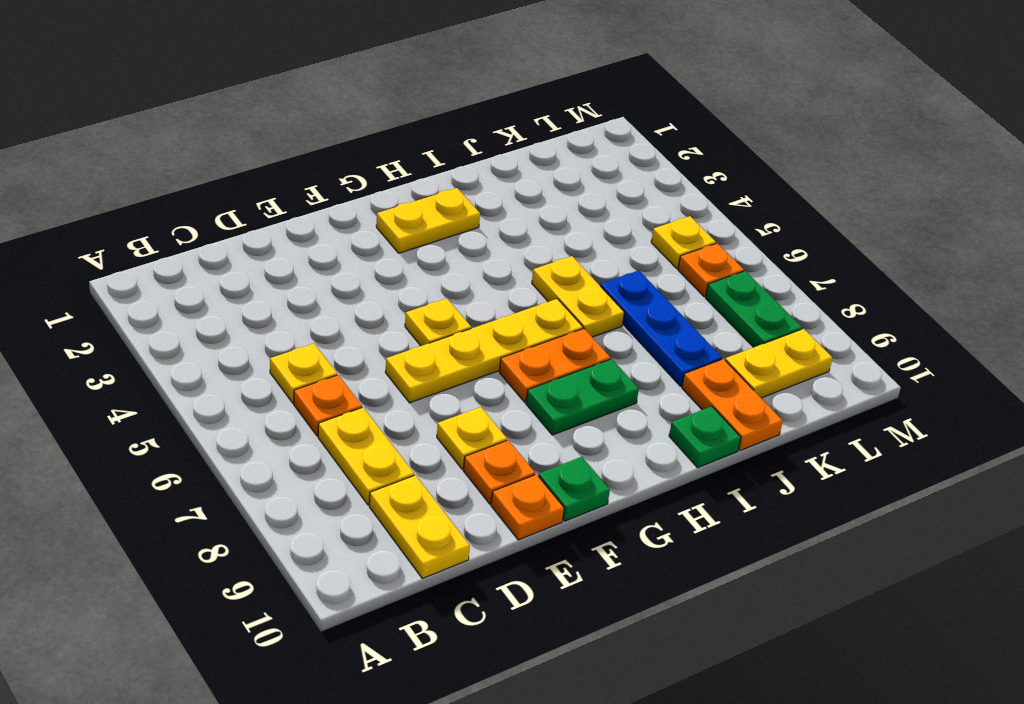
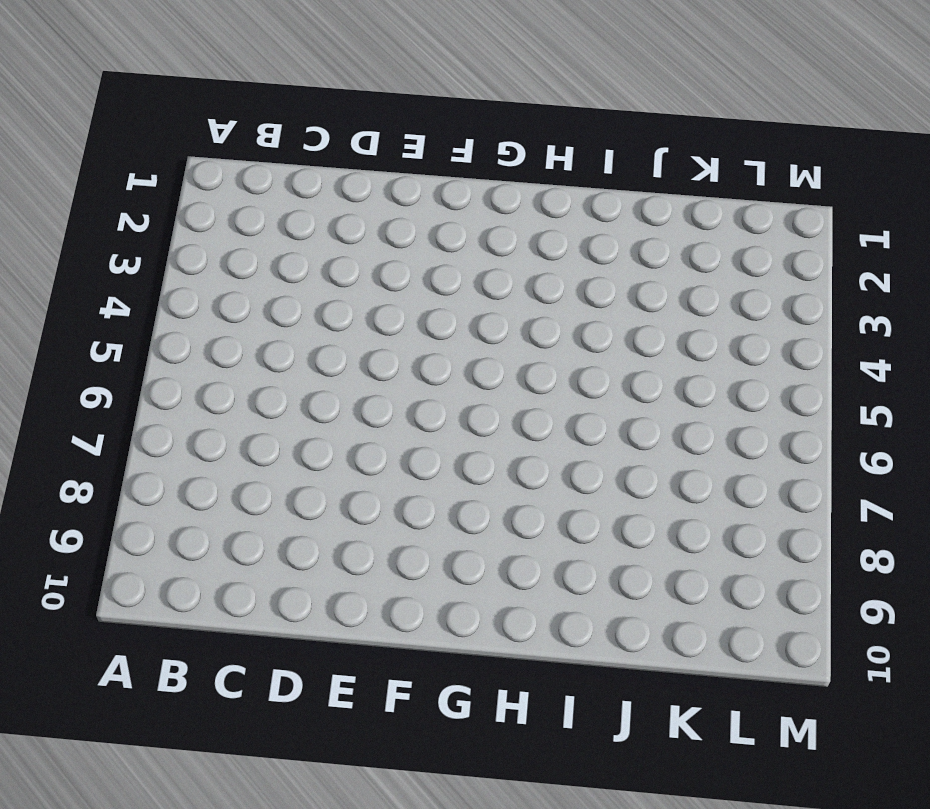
none -> yellow 1x1 plate [270,344,337,403]
none -> orange 1x1 plate [294,375,362,436]
none -> yellow 1x2 plate [318,407,414,505]

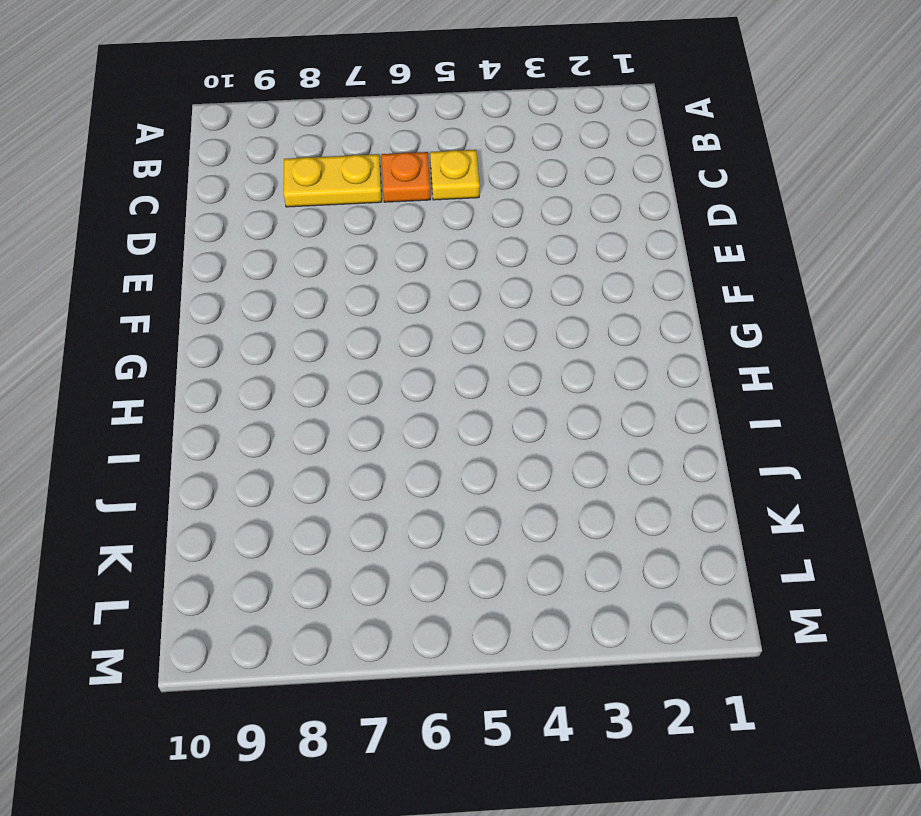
none -> yellow 1x2 plate [369,475,470,578]
none -> yellow 1x4 plate [385,299,583,403]
none -> yellow 1x1 plate [437,407,507,469]

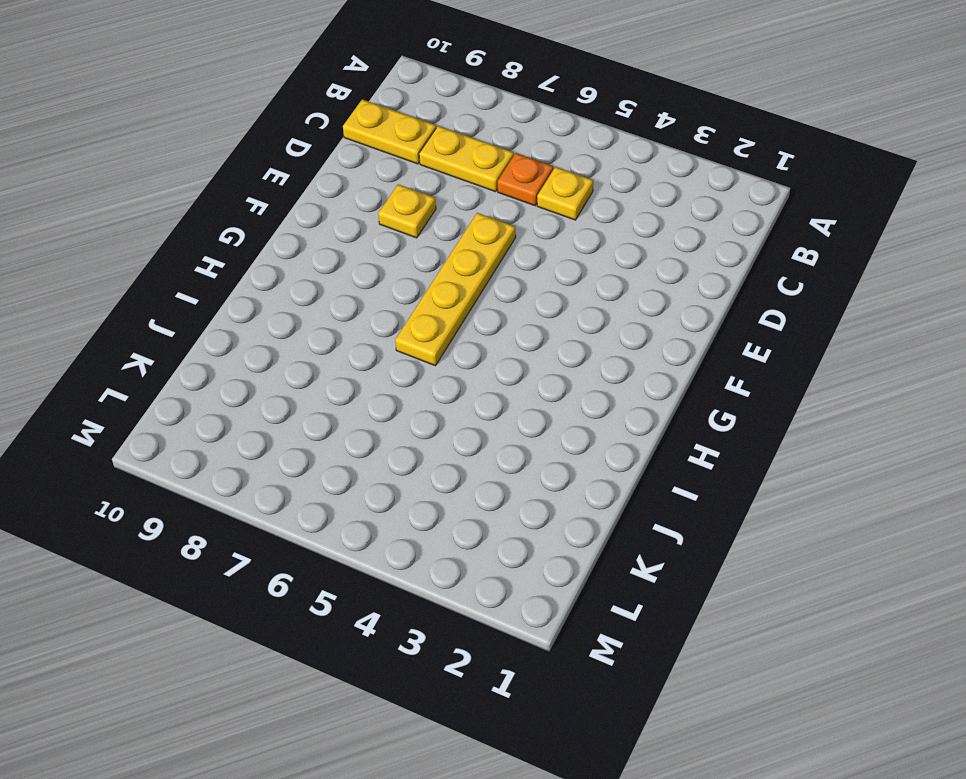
none -> orange 1x1 plate [464,440,535,504]
none -> orange 1x1 plate [491,474,564,540]
none -> yellow 1x1 plate [405,299,471,346]

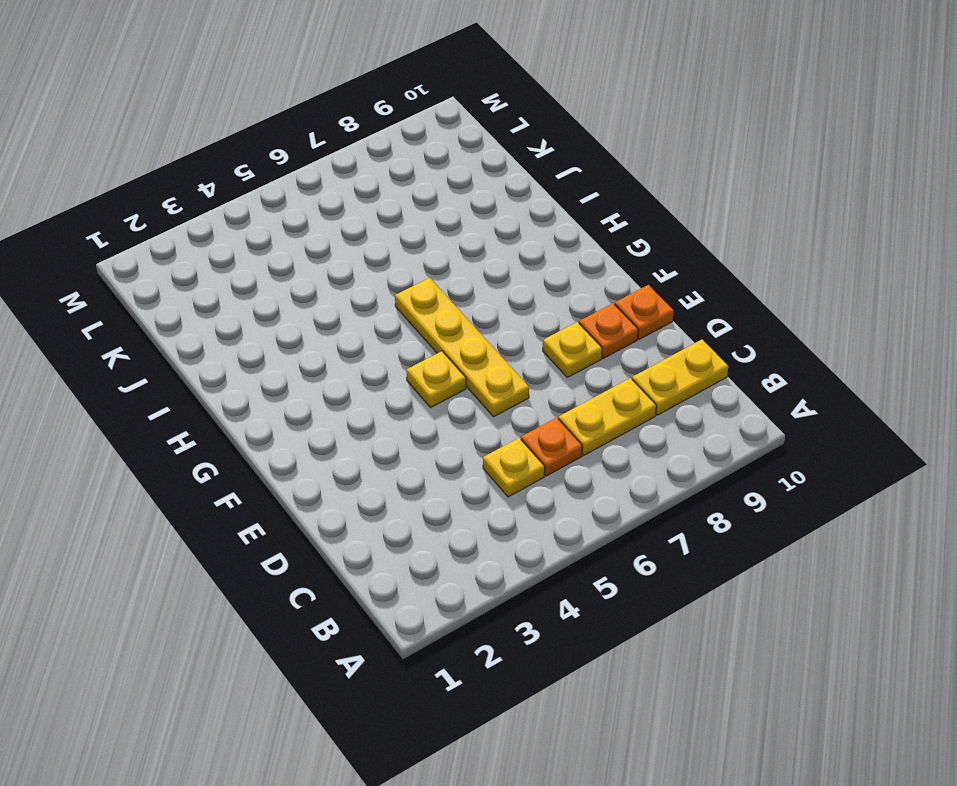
none -> green 1x1 plate [539,457,610,521]
none -> yellow 1x2 plate [376,188,480,253]
none -> orange 1x2 plate [499,329,611,402]

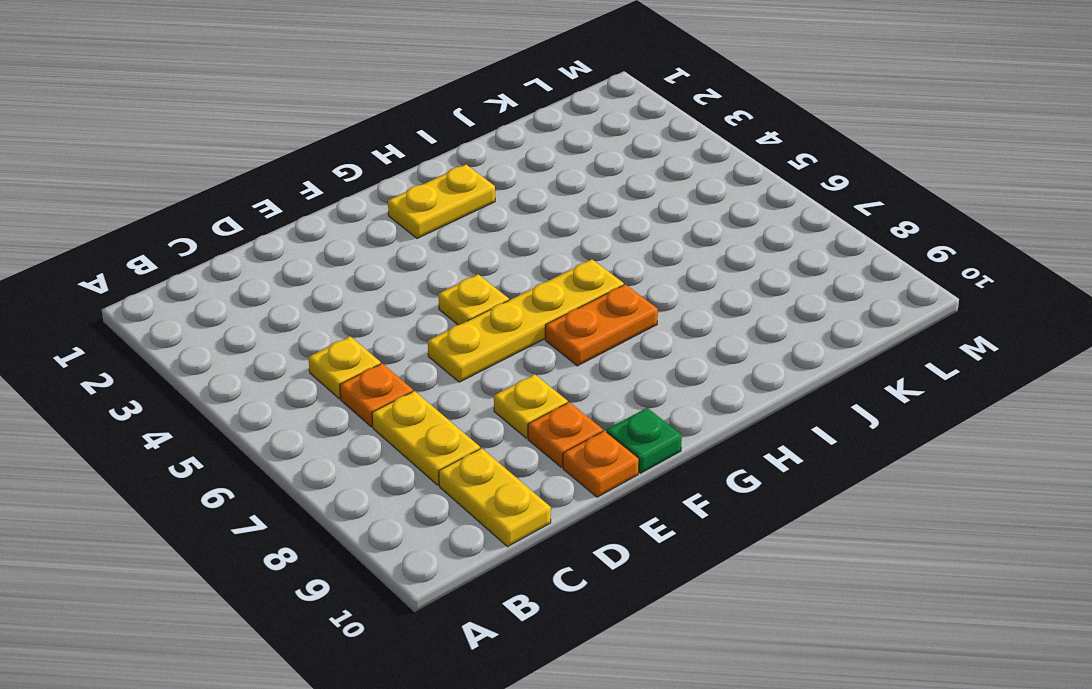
none -> green 1x2 plate [526,359,639,435]
none -> yellow 1x2 plate [532,256,624,337]
none -> green 1x1 plate [669,406,741,468]

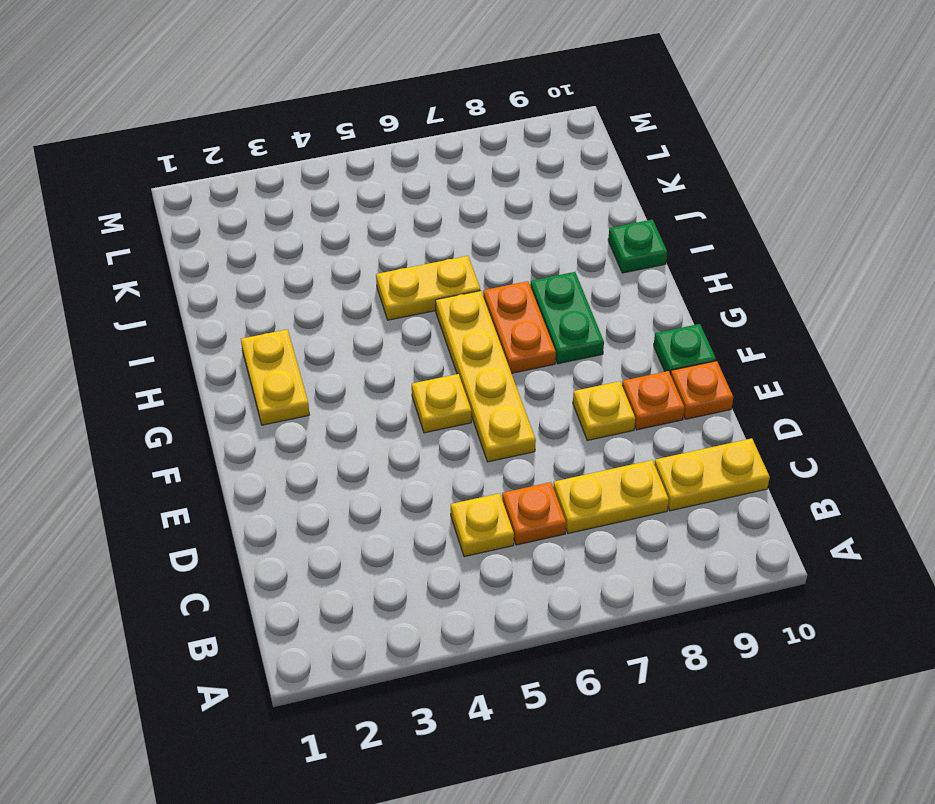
none -> blue 1x3 plate [600,270,722,386]
none -> orange 1x2 plate [682,359,783,451]
none -> yellow 1x2 plate [725,329,832,398]

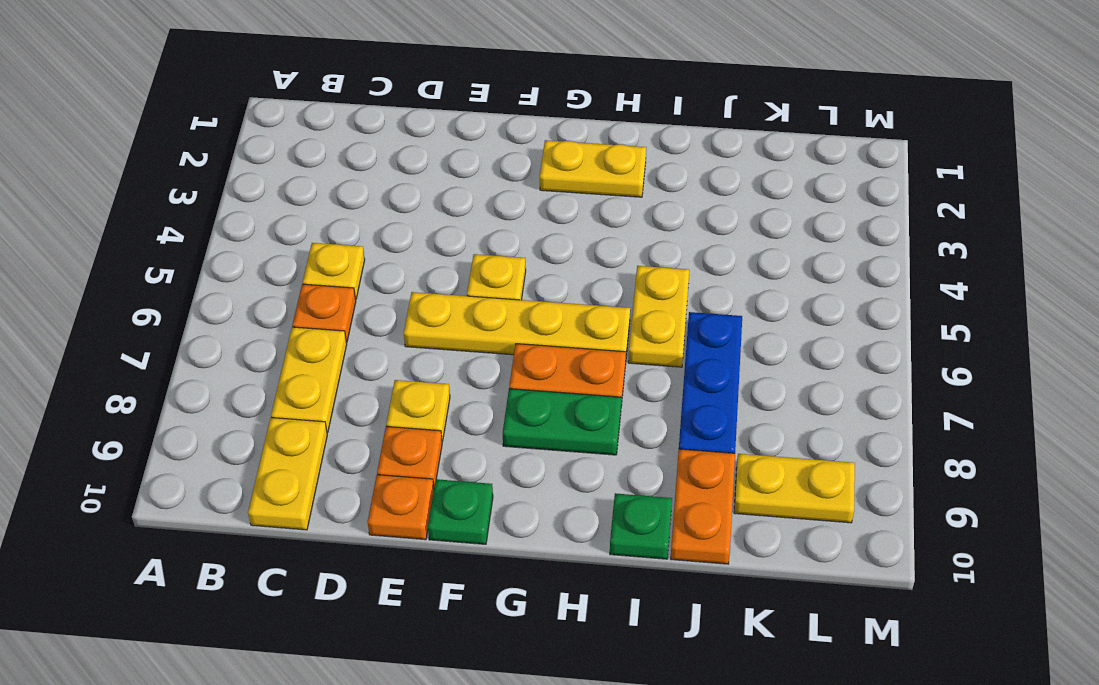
none -> yellow 1x1 plate [651,216,716,268]
none -> orange 1x1 plate [678,243,744,297]
none -> green 1x2 plate [706,271,802,348]

